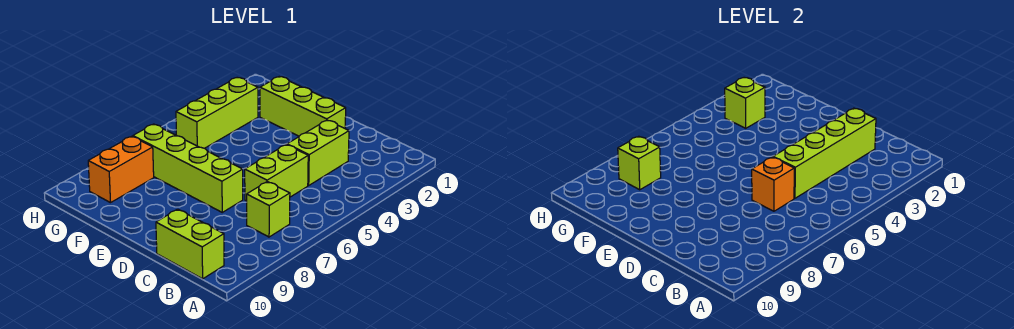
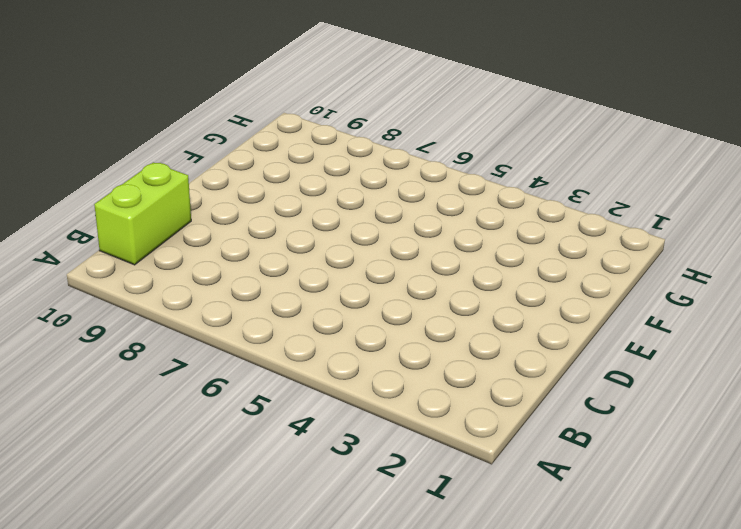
none -> lime 1x1 brick [247,182,290,237]
none -> lime 1x2 brick [287,120,349,185]
none -> lime 1x2 brick [245,145,308,201]

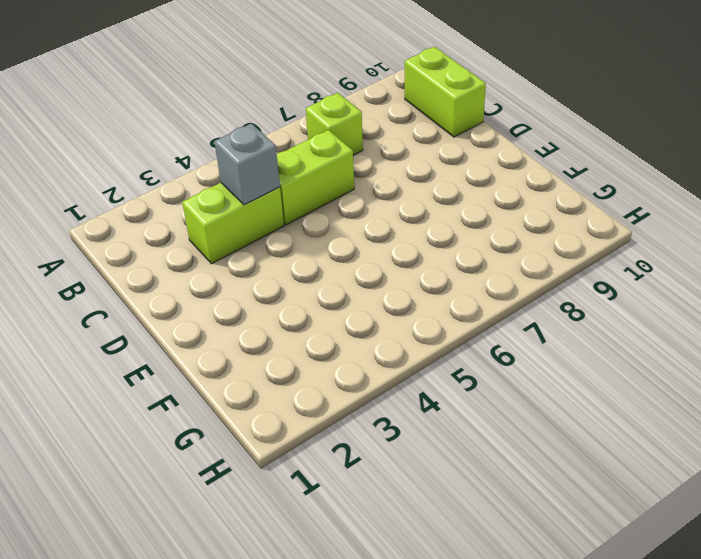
grey 1x1 brick [214,123,280,205] -> lime 1x4 brick [773,108,876,198]
none -> lime 1x3 brick [260,77,346,136]
none -> lime 1x4 brick [133,124,243,212]
none -> lime 1x3 brick [176,78,258,148]

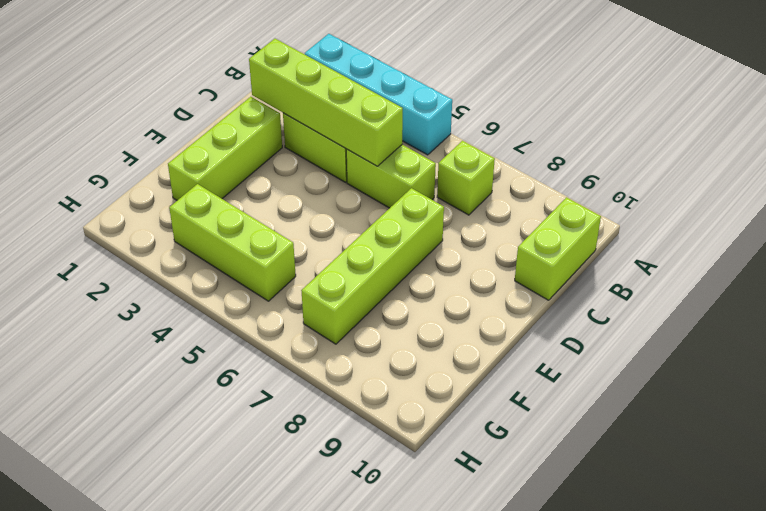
cyan 1x4 brick [305,34,452,155] -> none
none -> orange 1x2 brick [88,136,154,203]
none -> orange 1x1 brick [752,157,794,211]
none -> lime 1x1 brick [725,78,765,128]

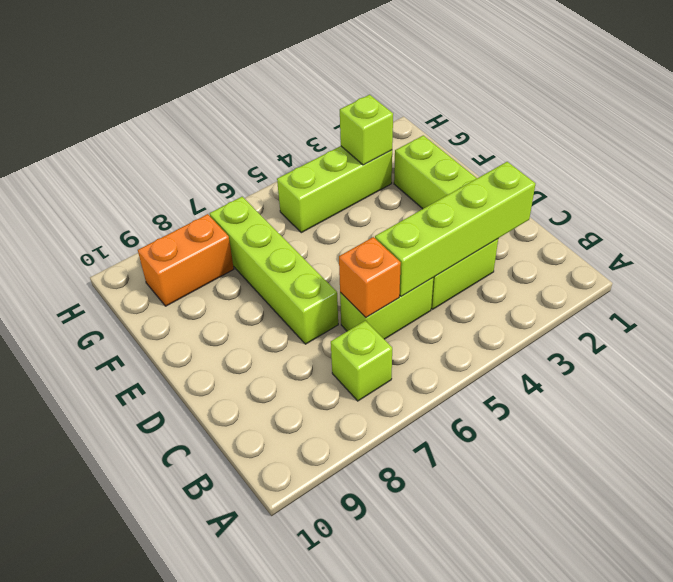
none -> lime 1x2 brick [156,209,224,279]
none -> lime 1x1 brick [618,136,661,190]

